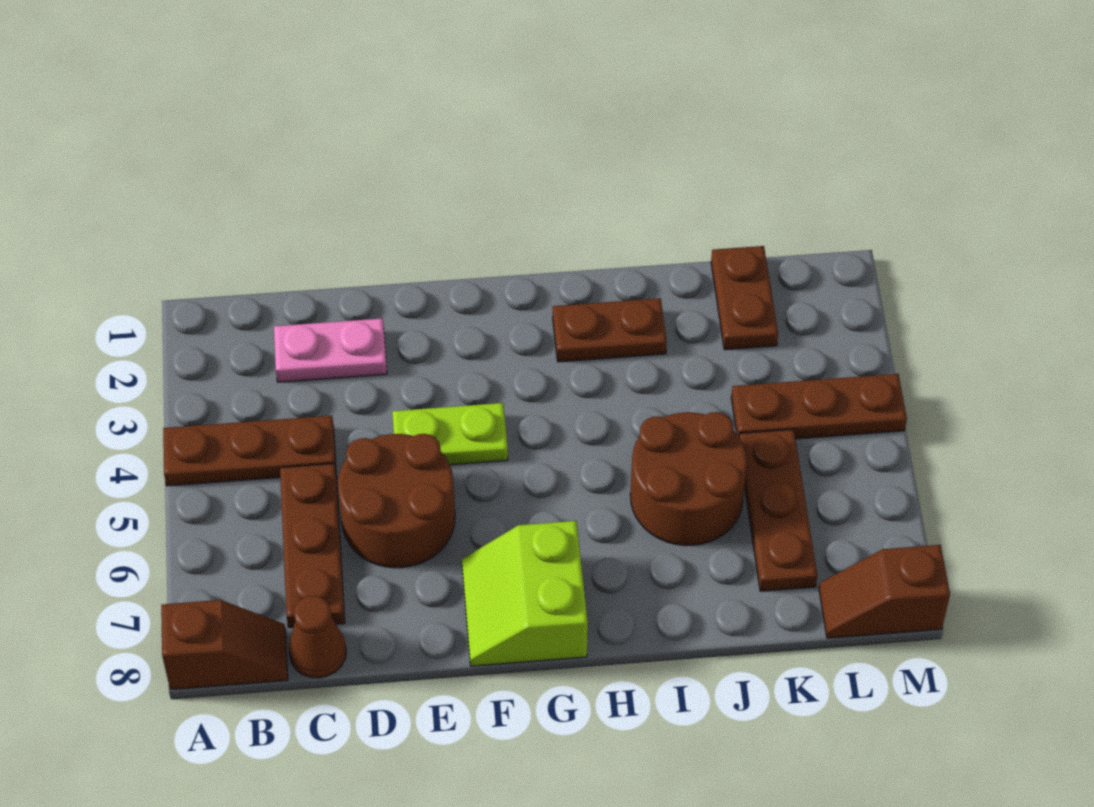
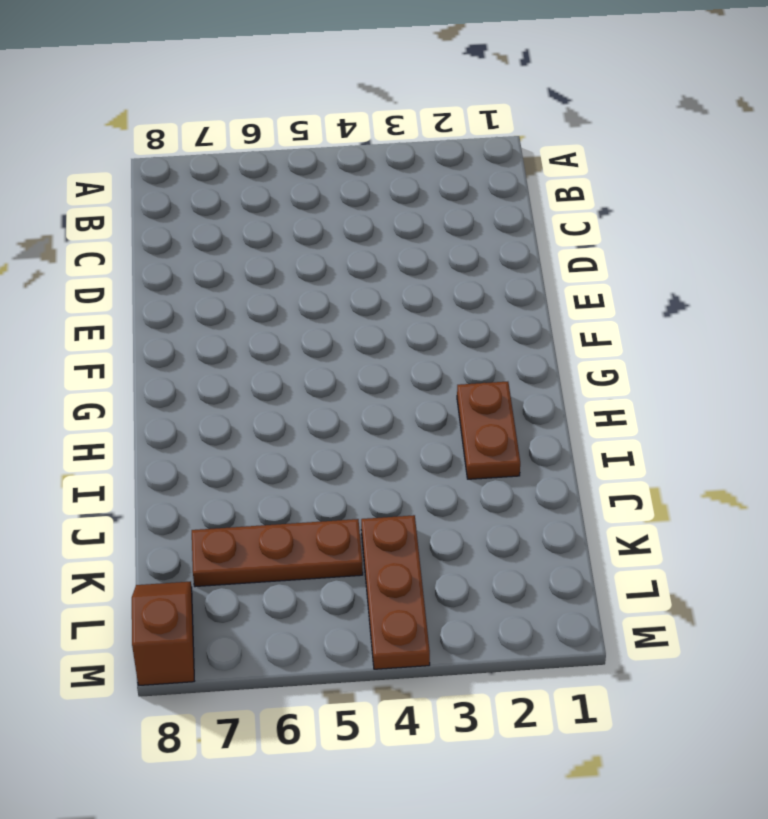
none -> brown 1x3 plate [163,416,336,486]
none -> brown 1x2 slope [161,600,288,690]
none -> pink 1x2 plate [274,318,387,382]

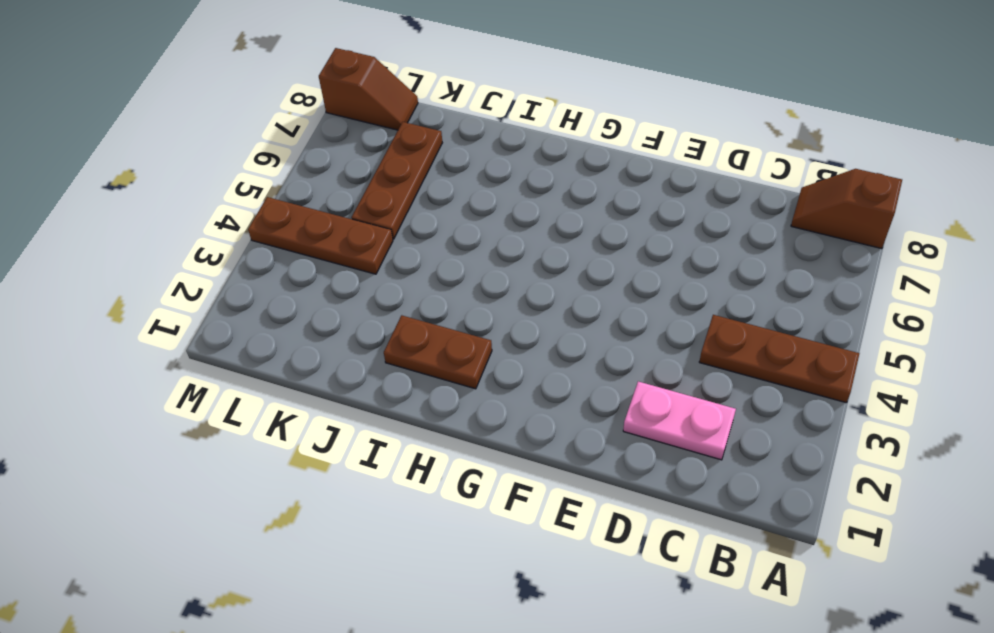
none -> brown 1x3 plate [280,464,345,628]
none -> brown 1x1 cone [289,596,346,678]
none -> brown 2x2 round brick [338,434,455,568]

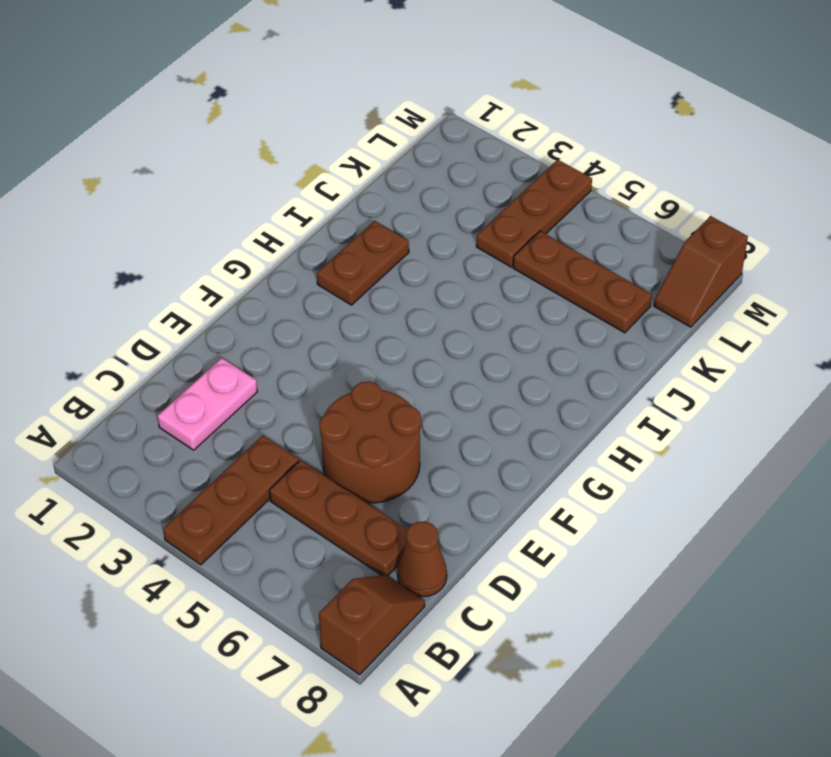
none -> lime 1x2 plate [392,403,508,465]
none -> lime 2x2 slope [462,521,588,666]
none -> brown 2x2 round brick [630,412,747,545]

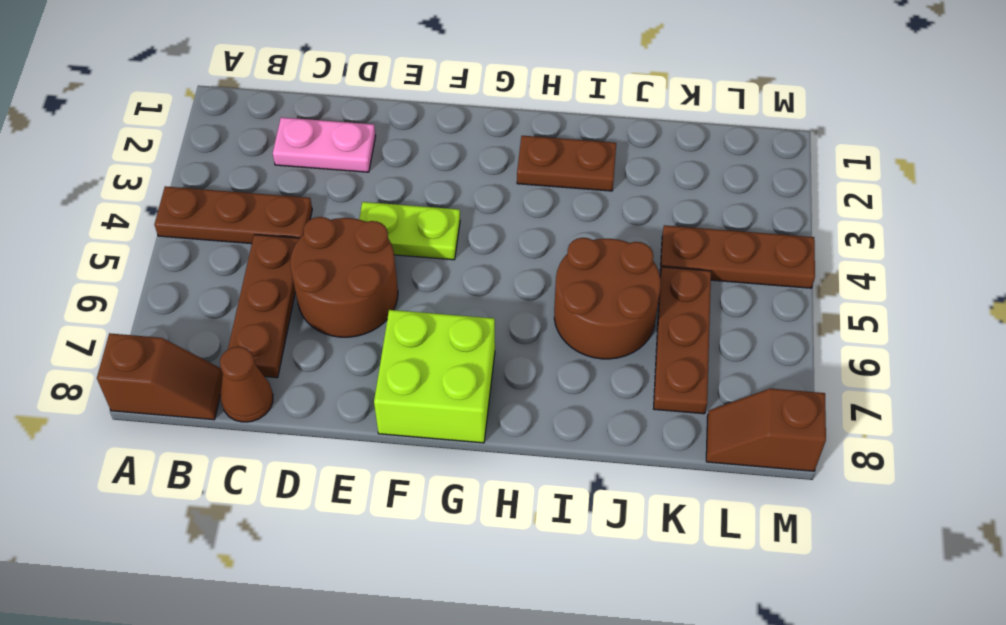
lime 2x2 brick [374,310,495,443] -> lime 2x2 slope [462,521,588,666]
none -> brown 1x2 plate [711,246,778,350]

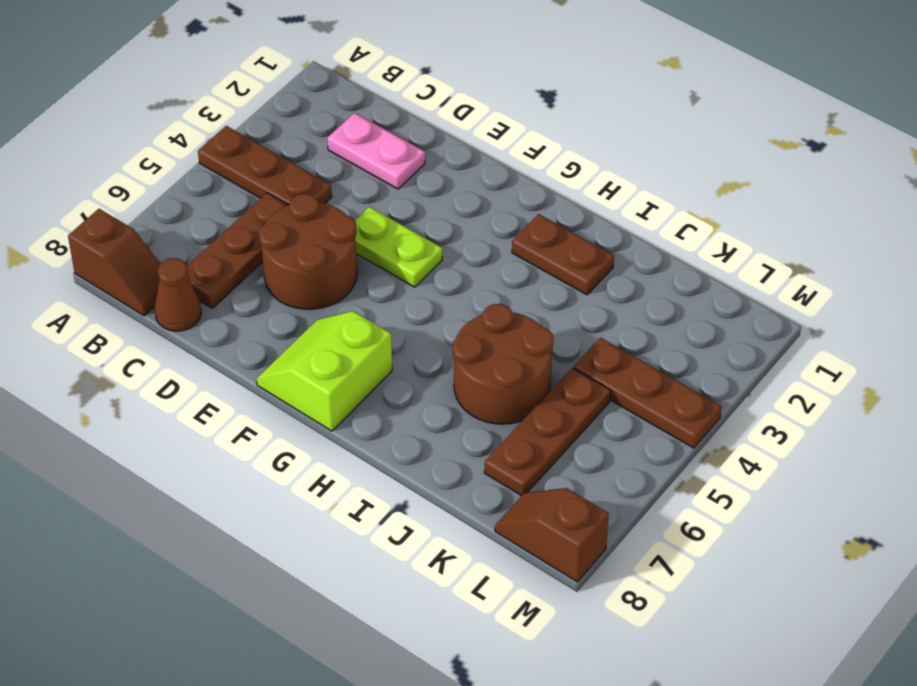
none -> brown 1x2 plate [711,246,778,350]

